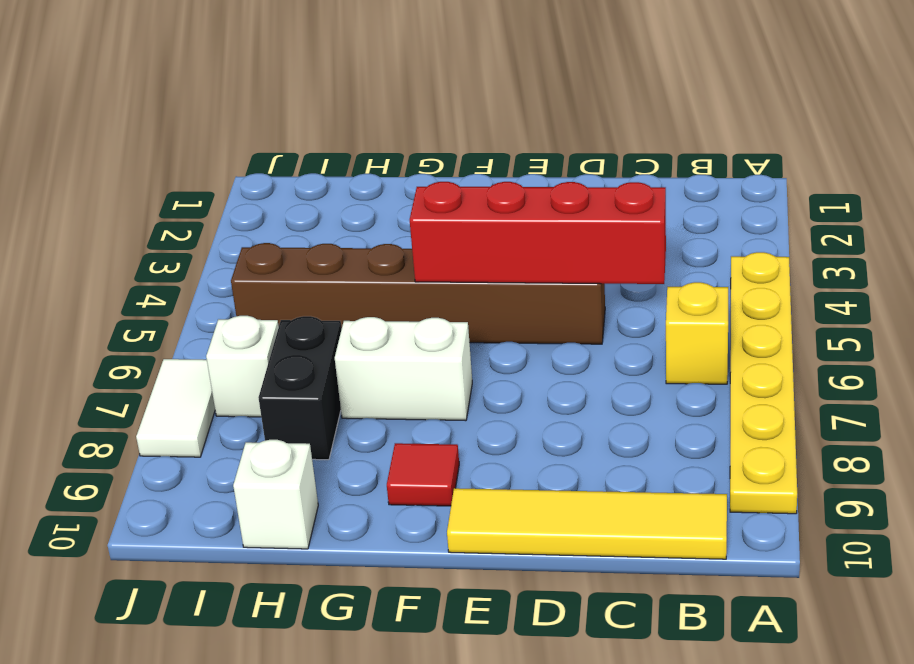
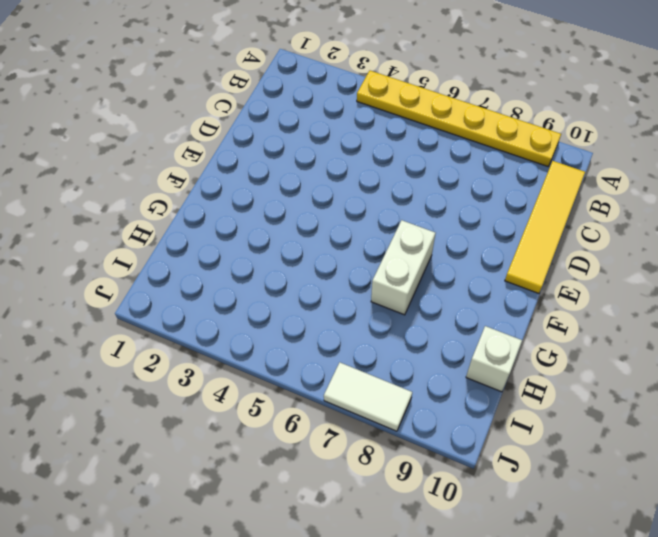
none -> yellow 1x1 brick [666,282,728,384]
none -> brown 1x6 brick [231,243,605,344]

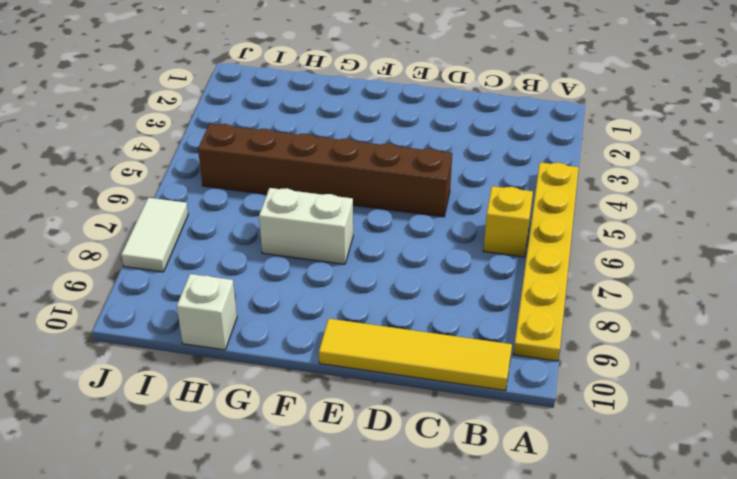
none -> red 1x1 tile [387,443,459,506]
none -> black 1x2 brick [259,316,342,460]

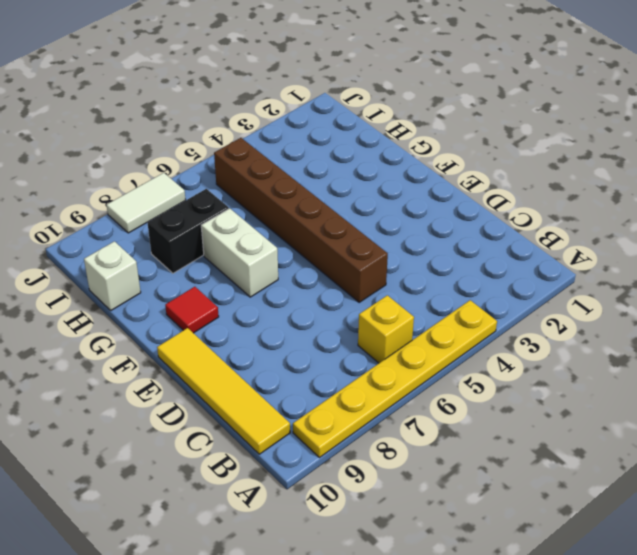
none -> white 1x1 brick [206,316,279,417]
none -> red 1x4 brick [410,182,666,284]

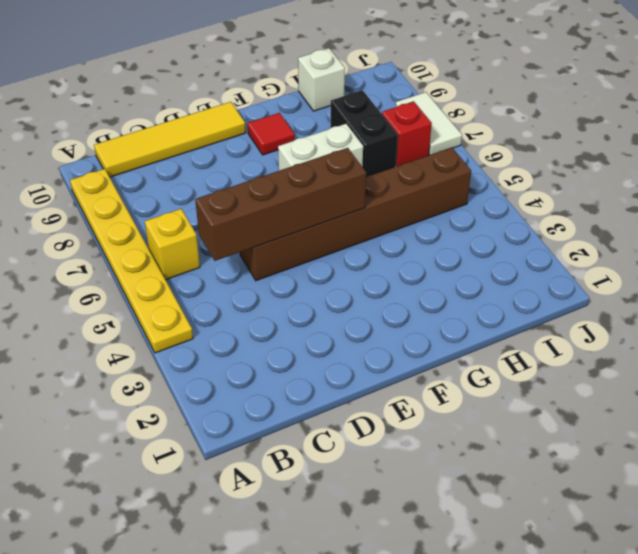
brown 1x4 brick [195,148,366,261] -> red 1x4 brick [410,182,666,284]
red 1x1 brick [382,101,432,166] -> white 1x1 brick [206,316,279,417]

